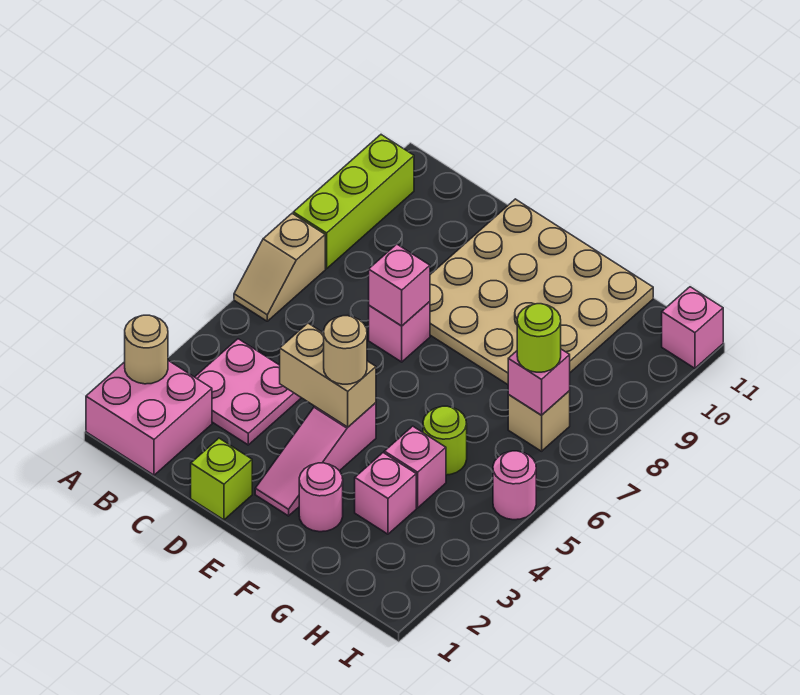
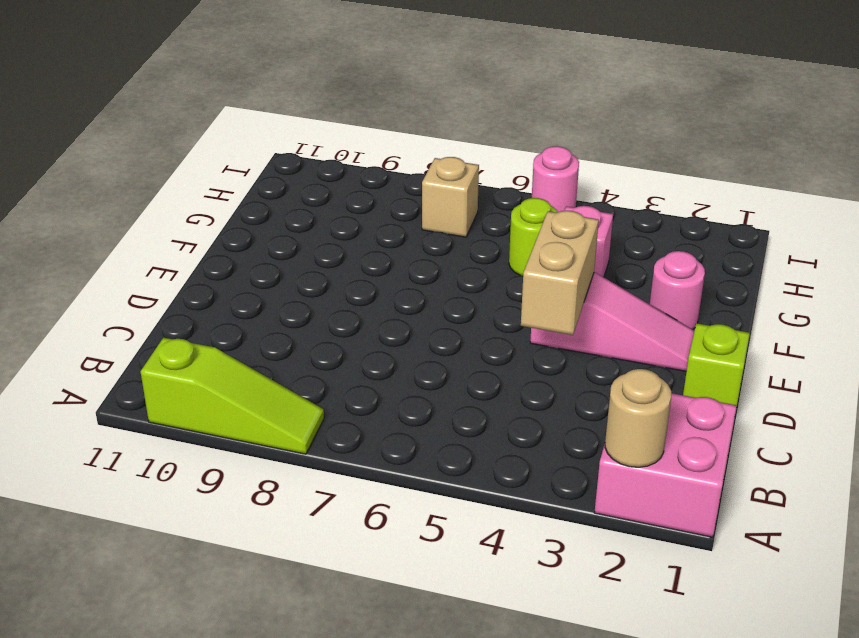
lime 1x3 slope [140,338,324,454] -> lime 1x3 brick [293,135,414,269]
none -> tan 1x2 slope [234,214,325,321]
none -> pink 2x2 plate [195,339,301,445]
none -> pink 1x1 brick [369,302,430,362]

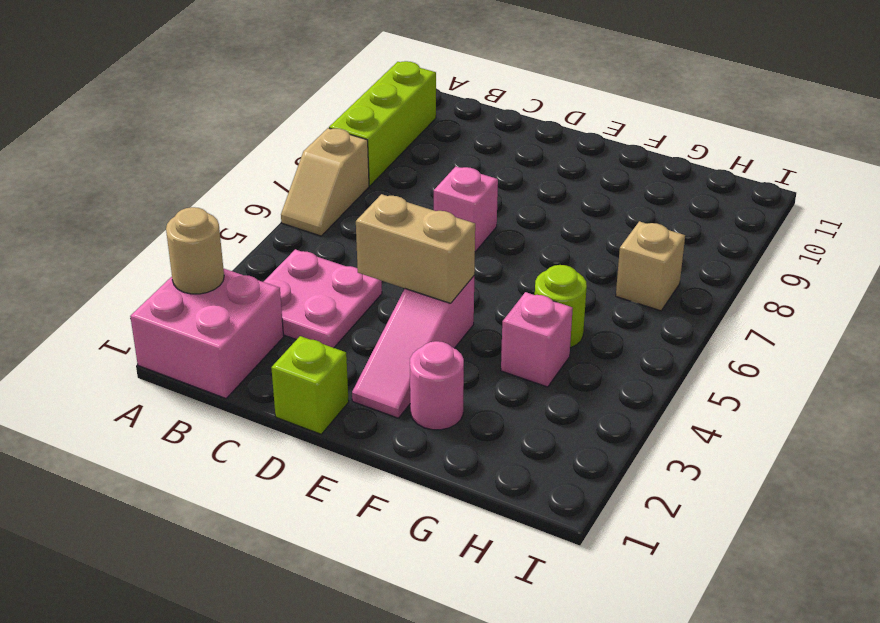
none -> tan 4x4 plate [430,199,653,385]
none -> pink 1x1 brick [355,453,416,534]
none -> pink 1x1 round brick [493,451,536,520]

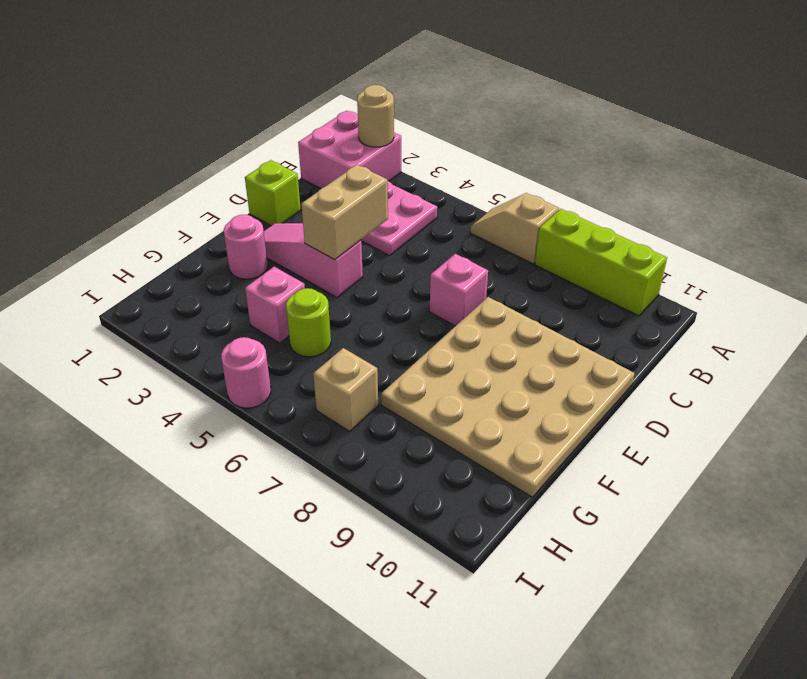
none -> pink 1x1 brick [355,453,416,534]
none -> pink 1x1 brick [662,287,723,368]
none -> pink 1x1 brick [369,244,430,326]

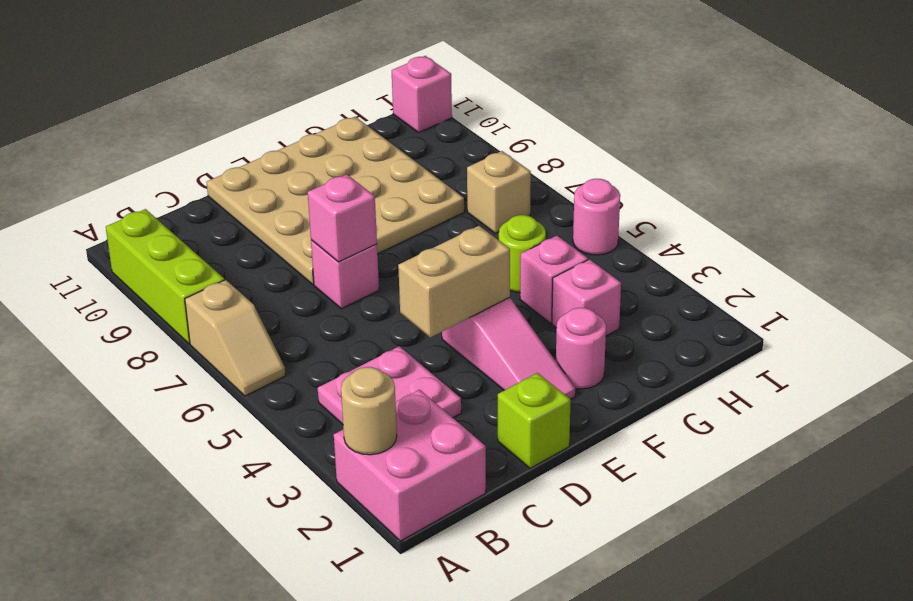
none -> pink 1x1 brick [508,349,570,415]
none -> tan 1x1 round brick [324,316,367,384]
none -> lime 1x1 round brick [517,304,561,372]

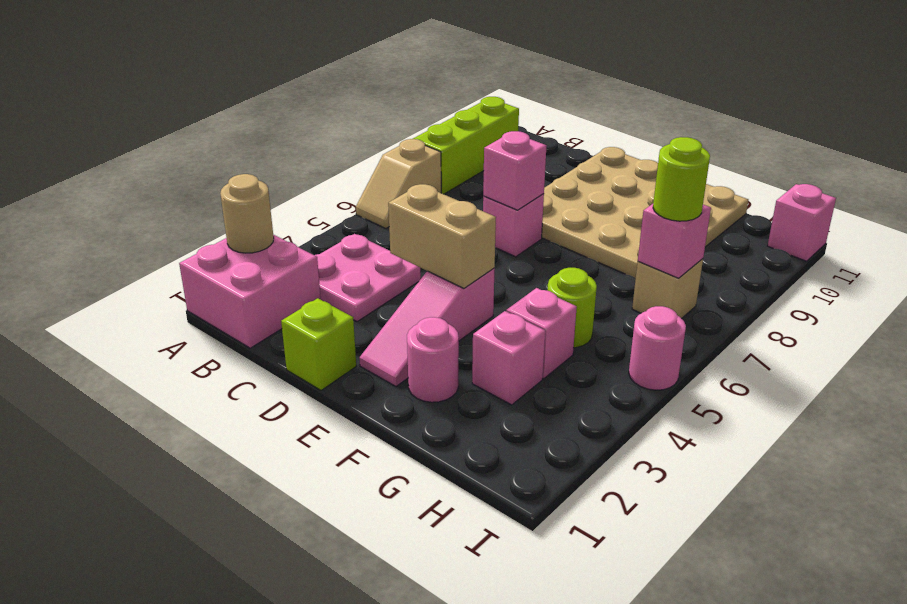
none -> tan 1x1 round brick [324,316,367,384]

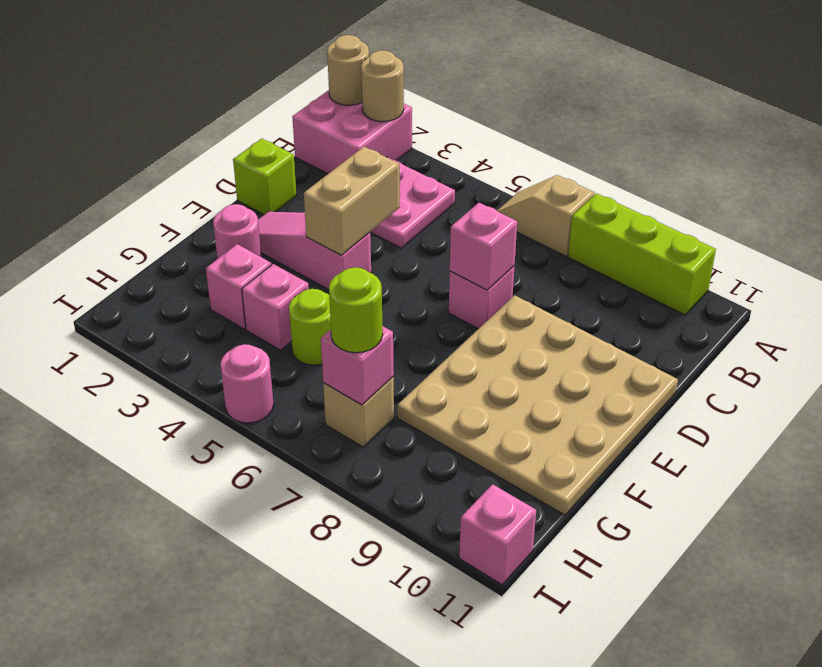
tan 1x1 round brick [327,35,369,105] -> tan 1x1 round brick moved to [324,316,367,384]

